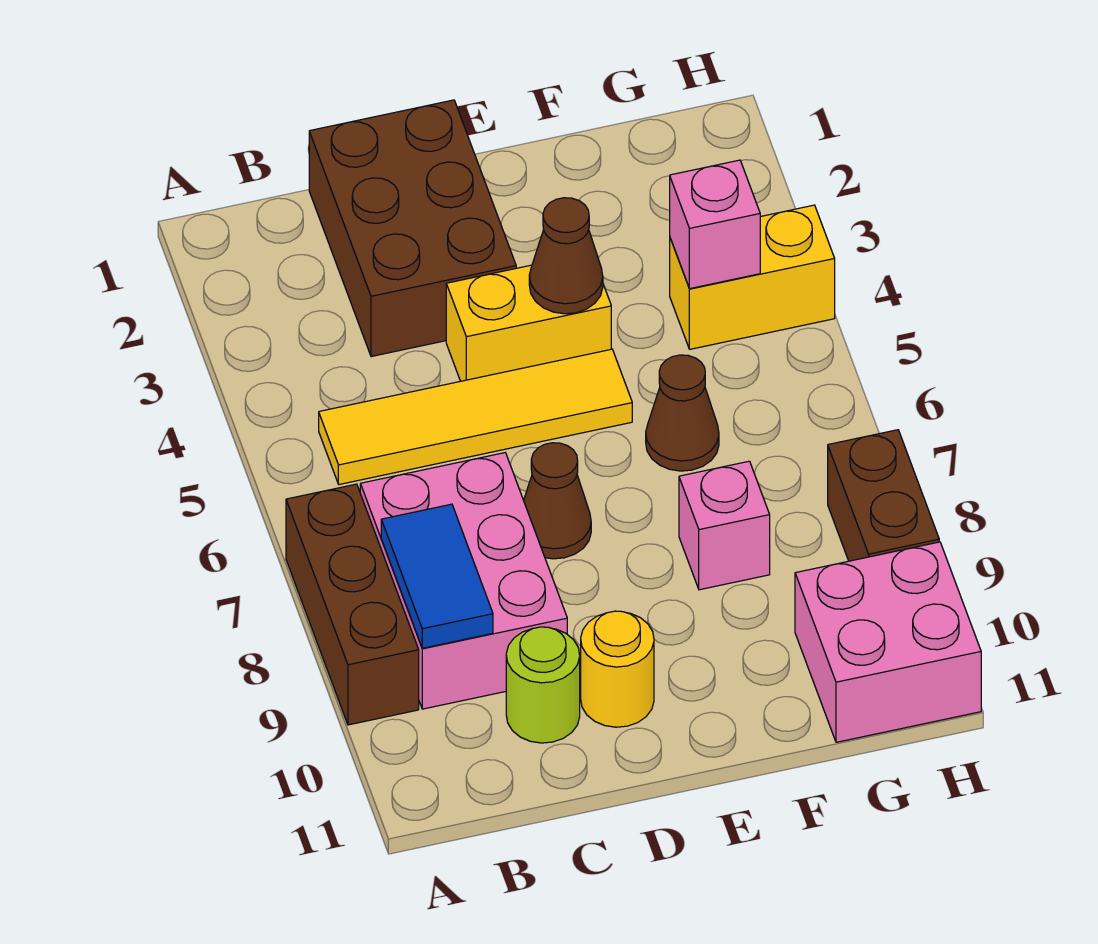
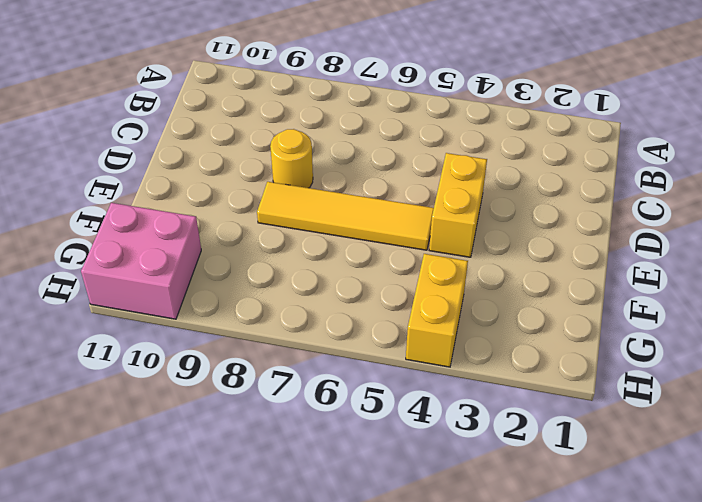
yellow 1x1 round brick [270,129,313,188] -> yellow 1x1 round brick moved to [581,611,654,727]
yellow 1x4 tile [257,182,434,250] -> yellow 1x4 tile turned to [319,349,632,484]
none -> brown 1x3 brick [286,484,419,725]
none -> pink 2x3 brick [360,453,567,709]
none -> brown 2x3 brick [309,100,516,357]

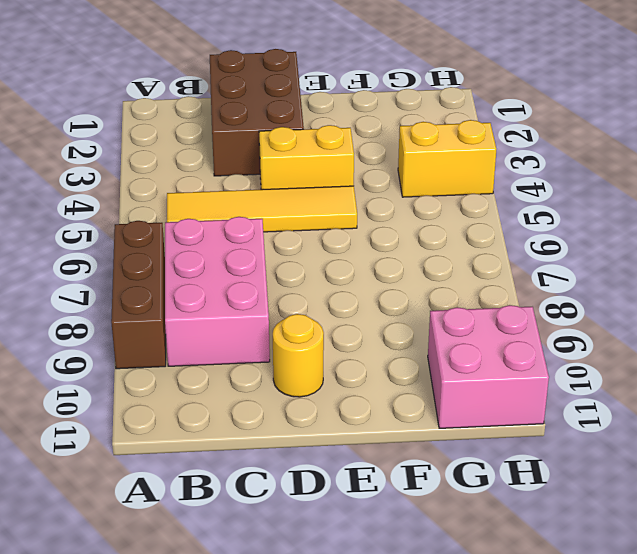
none -> lime 1x1 round brick [506,627,580,743]
none -> brown 1x1 cone [524,443,591,559]
none -> brown 1x1 cone [646,355,719,471]

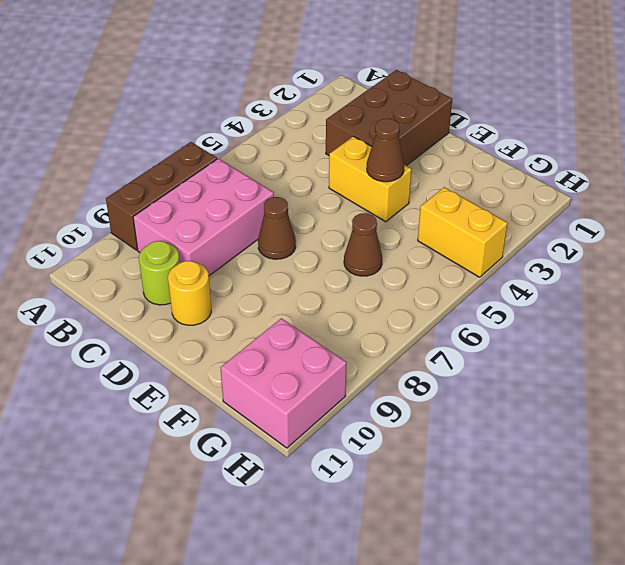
none -> yellow 1x4 tile [319,349,632,484]
none -> pink 1x1 brick [679,461,770,590]
none -> brown 1x2 brick [828,430,939,561]

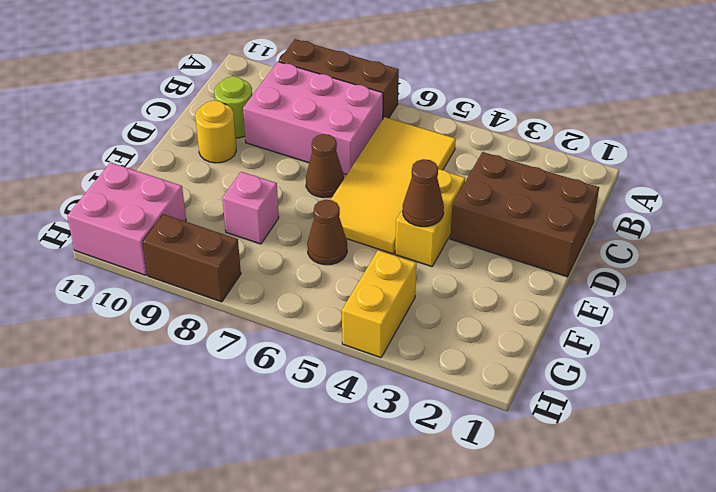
yellow 2x4 tile [331,117,456,254] -> yellow 1x4 tile [319,349,632,484]
none -> blue 1x2 tile [381,504,493,648]
none -> pink 1x1 brick [670,160,760,289]

